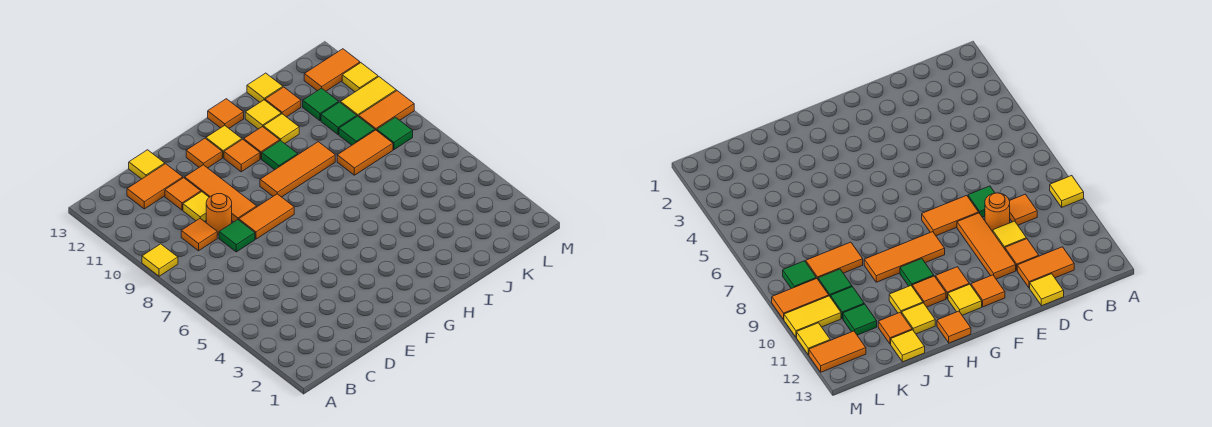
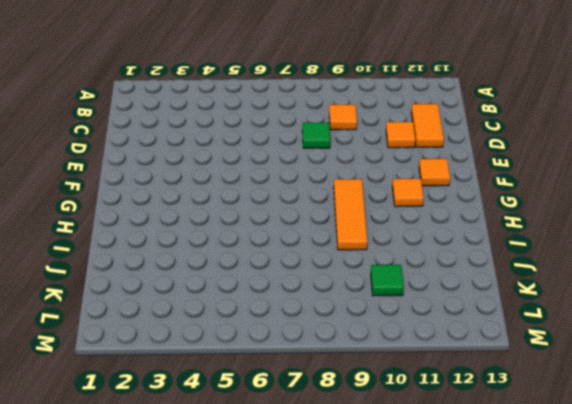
none -> yellow 1x1 tile [142,244,178,276]
none -> orange 1x1 round brick [206,194,232,234]
none -> yellow 1x1 tile [183,192,209,221]
none -> yellow 1x1 tile [129,150,165,179]

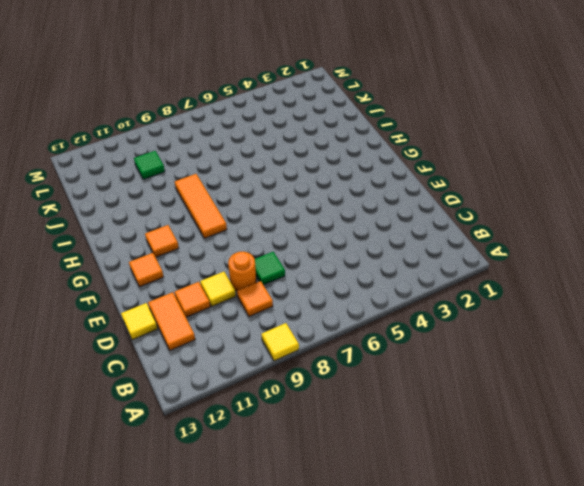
none -> orange 1x2 tile [239,194,294,239]
none -> orange 1x3 tile [185,165,257,222]
none -> yellow 1x1 tile [206,125,242,158]
none -> green 1x1 tile [262,140,298,170]

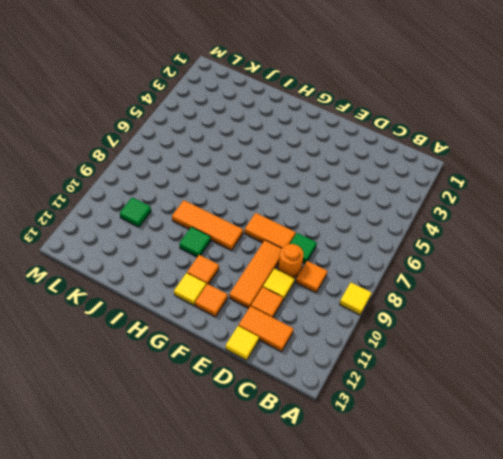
none -> orange 1x1 tile [244,126,280,159]
none -> orange 1x1 tile [208,99,244,128]
none -> yellow 1x1 tile [263,114,299,143]
none -> yellow 1x1 tile [245,100,281,129]

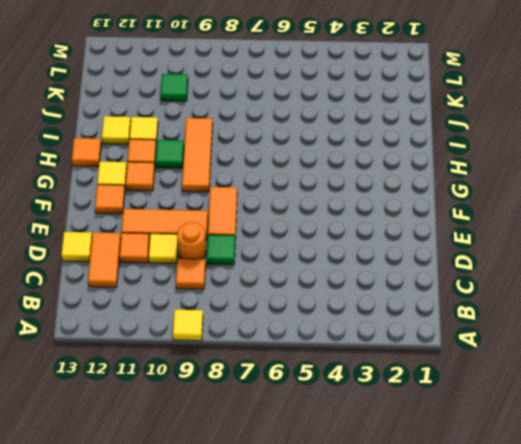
none -> orange 1x2 tile [337,130,393,175]
none -> orange 1x1 tile [265,87,301,117]
none -> yellow 1x1 tile [247,73,283,102]
none -> green 1x1 tile [339,116,375,145]

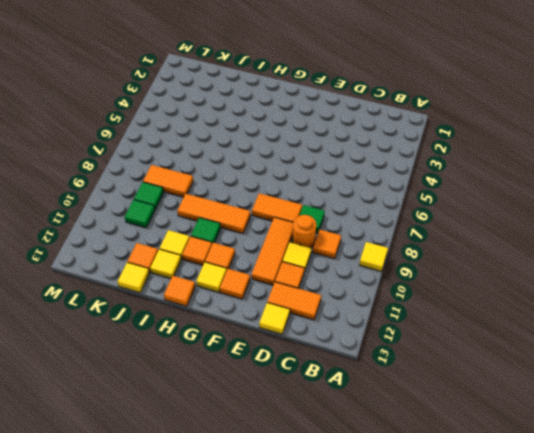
none -> green 1x1 tile [303,88,339,121]
none -> green 1x1 tile [377,117,413,150]
none -> orange 1x2 tile [359,91,414,130]
none -> yellow 1x2 tile [341,77,396,117]

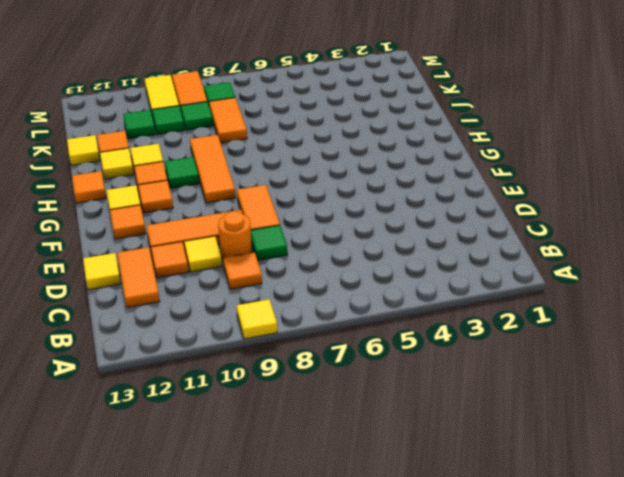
none -> orange 1x2 tile [304,49,360,91]
none -> yellow 1x1 tile [342,63,378,92]

